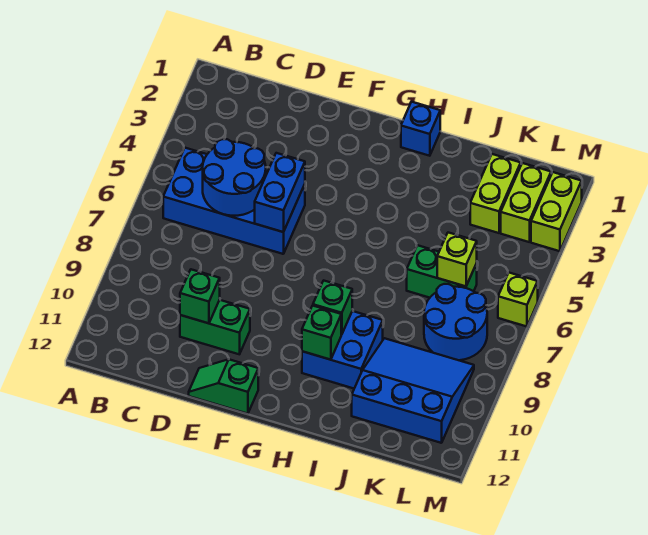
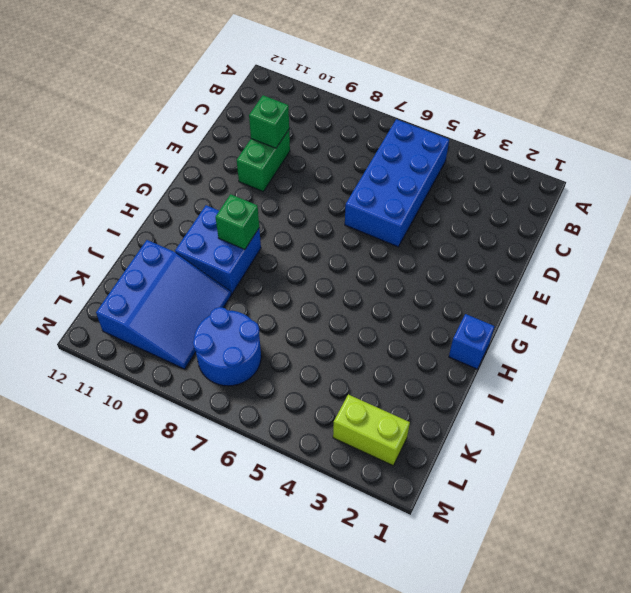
none -> green 1x2 slope [189,359,258,414]
none -> green 1x2 brick [407,245,477,298]
none -> lime 1x2 brick [470,154,521,233]

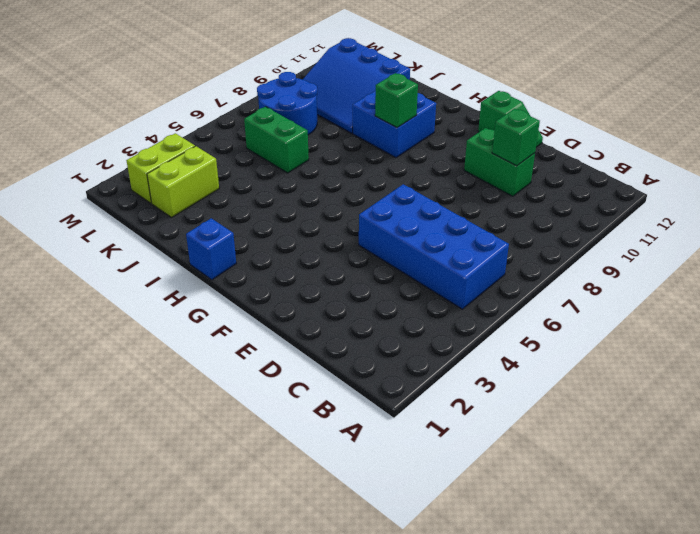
none -> lime 1x2 brick [531,172,582,251]
none -> lime 1x1 brick [498,273,538,327]
none -> blue 2x2 round brick [203,139,266,216]

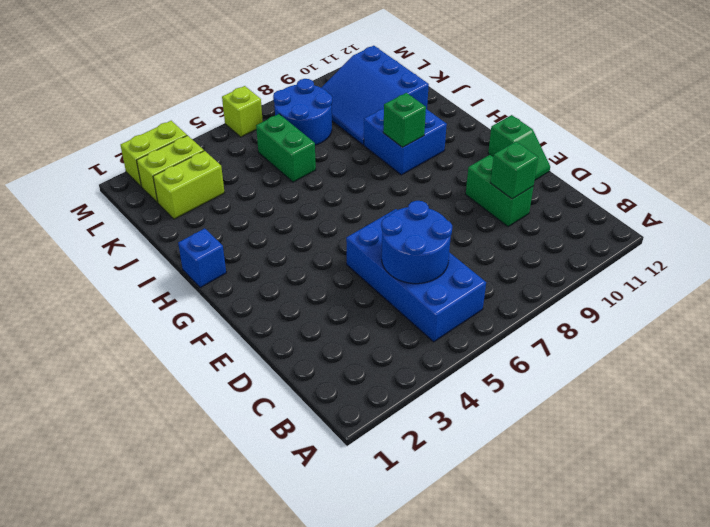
none -> blue 1x2 brick [255,153,305,232]
none -> green 1x1 brick [302,306,341,360]
none -> lime 1x1 brick [437,233,477,286]

